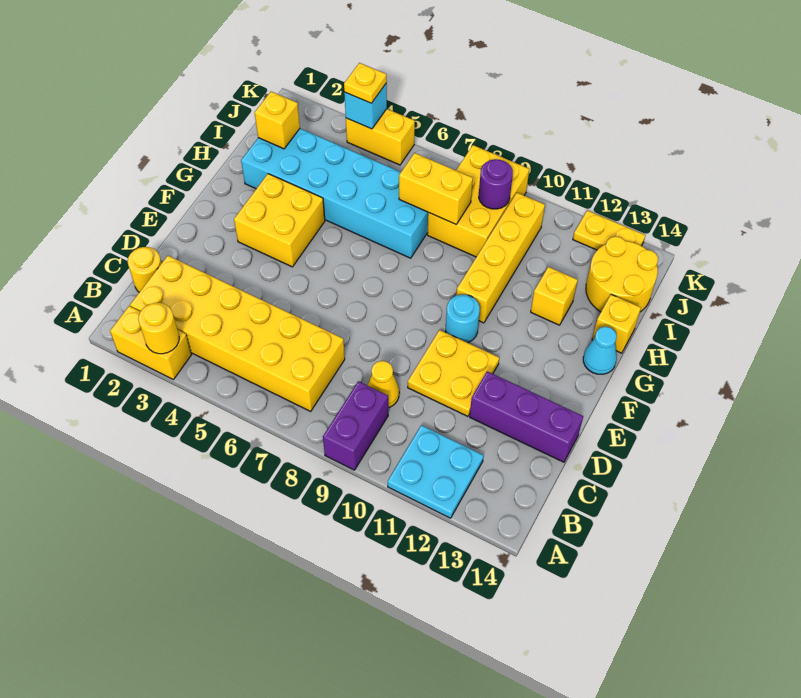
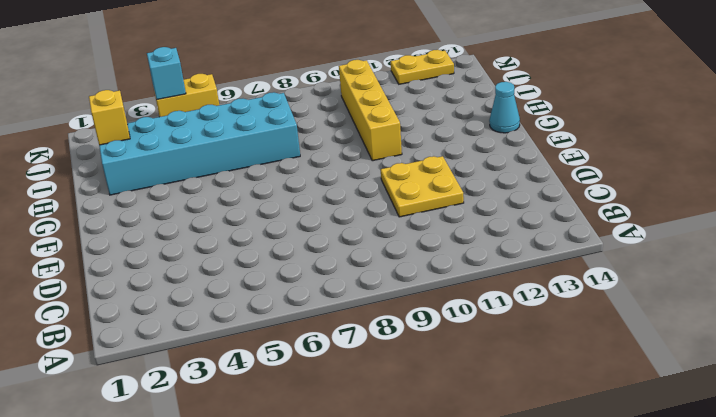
none -> yellow 1x2 brick [110,306,192,379]
none -> purple 1x2 brick [323,381,388,470]
none -> cyan 2x2 plate [388,425,484,518]

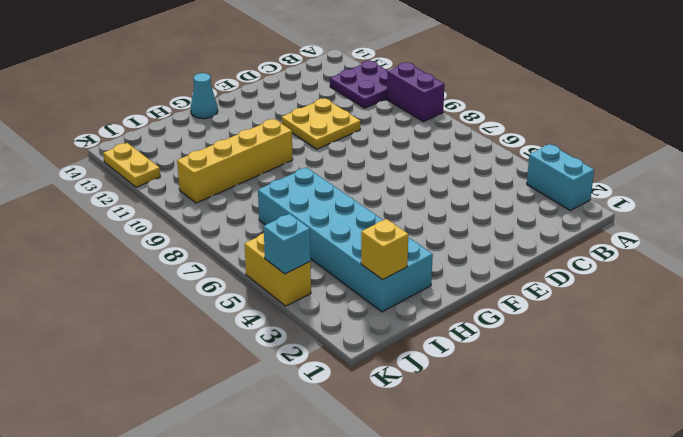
cyan 1x2 brick [527,144,594,210] -> yellow 1x2 brick [110,306,192,379]
purple 1x2 brick [387,63,445,122] -> purple 1x2 brick turned to [323,381,388,470]
purple 2x2 plate [330,61,387,108] -> cyan 2x2 plate [388,425,484,518]
none -> yellow 2x6 brick [130,256,345,411]
none -> yellow 1x1 round brick [128,247,162,292]
none -> yellow 1x1 cone [367,361,399,408]

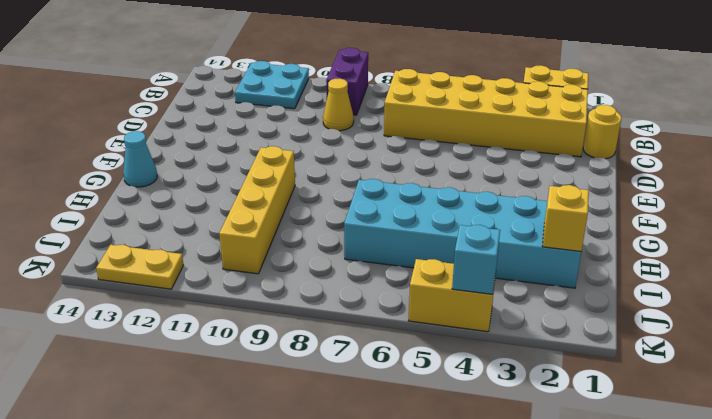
none -> yellow 2x2 plate [408,330,499,416]
none -> purple 1x3 brick [470,371,583,462]
none -> yellow 2x2 brick [234,174,325,267]

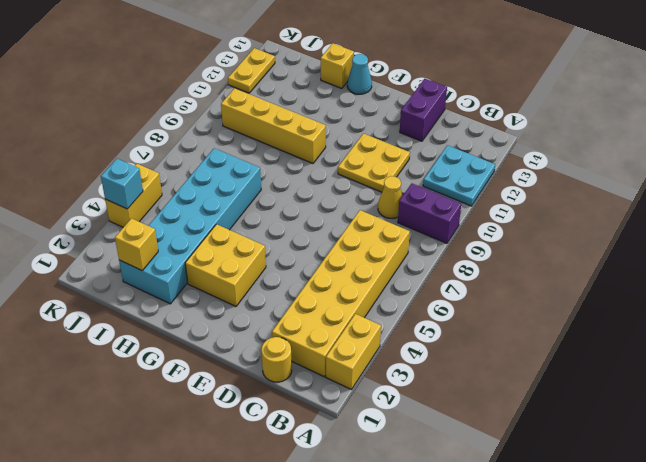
purple 1x2 brick [400,79,447,141] -> purple 1x3 brick [470,371,583,462]
none -> cyan 1x1 round brick [446,295,480,343]
none -> yellow 1x1 brick [531,267,578,325]
none -> yellow 2x3 brick [428,145,529,257]

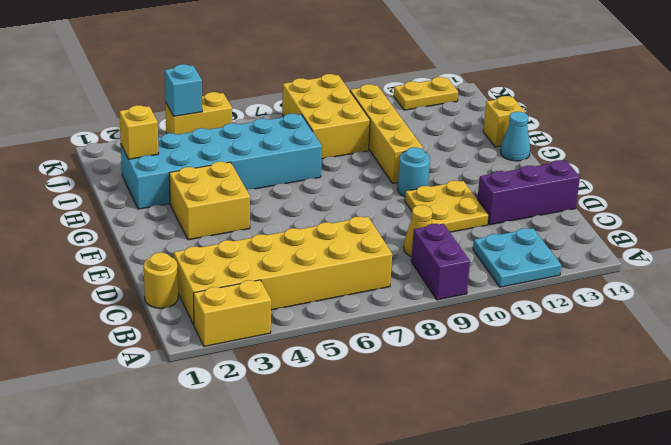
none -> yellow 1x1 brick [531,267,578,325]
none -> yellow 2x2 round brick [586,236,658,312]
none -> yellow 1x1 round brick [138,303,179,354]

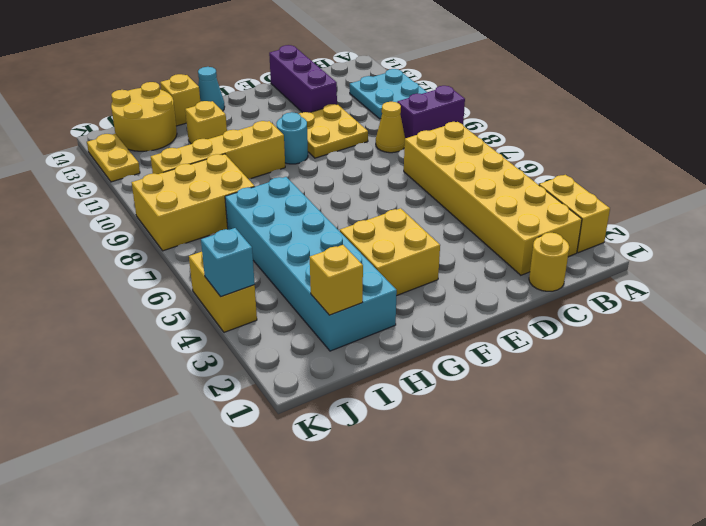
none -> yellow 1x1 round brick [138,303,179,354]
none -> yellow 1x2 brick [399,153,473,224]
none -> purple 1x1 round brick [479,159,513,209]

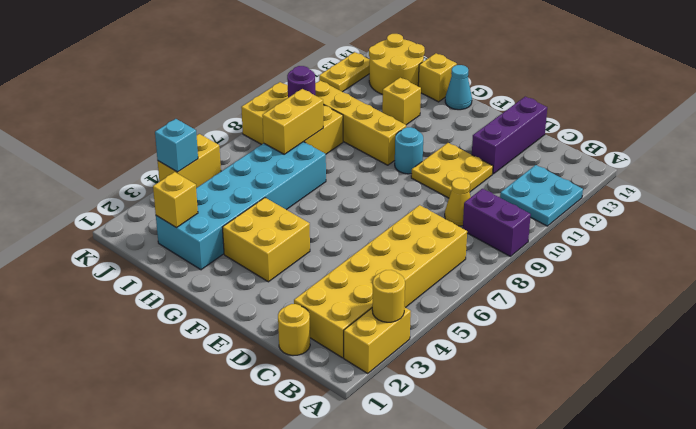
none -> yellow 1x1 plate [344,63,387,103]

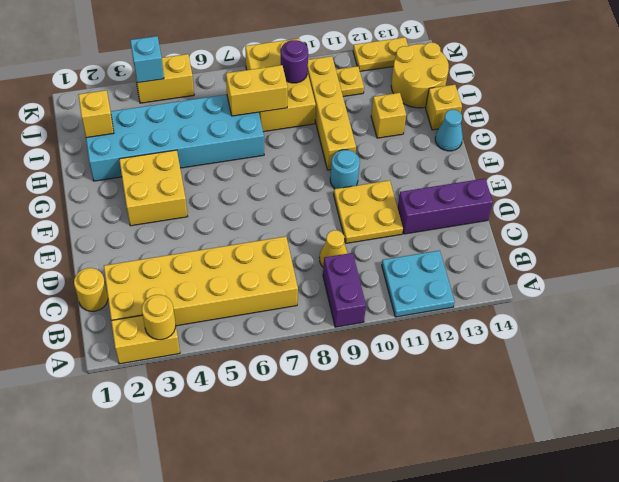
yellow 1x1 plate [336,66,364,96] -> yellow 1x1 plate moved to [344,63,387,103]

